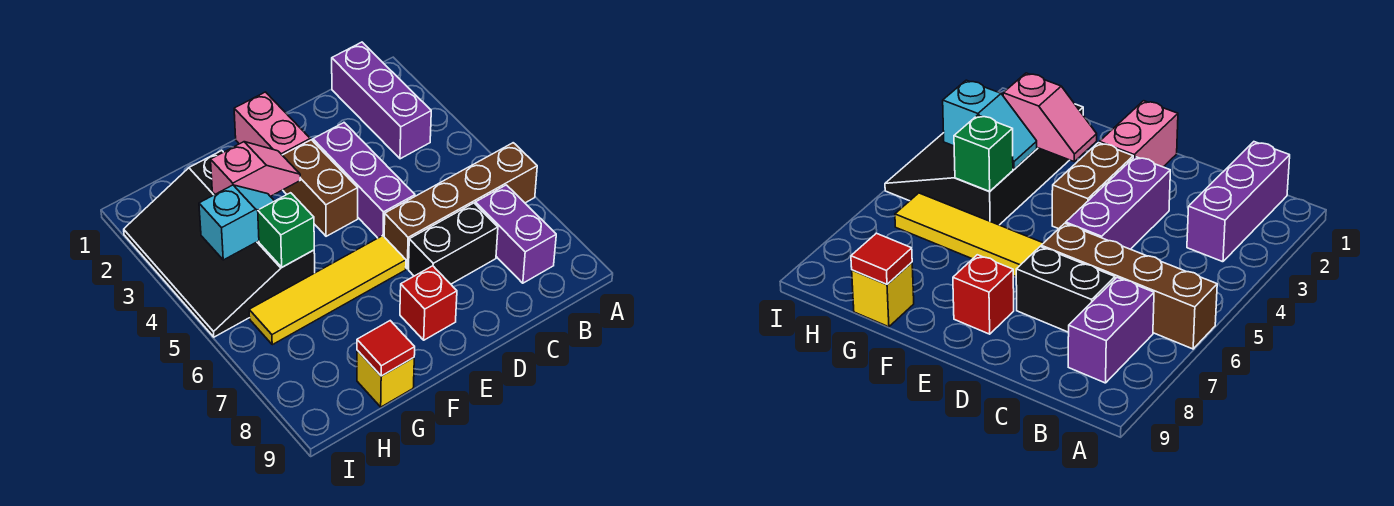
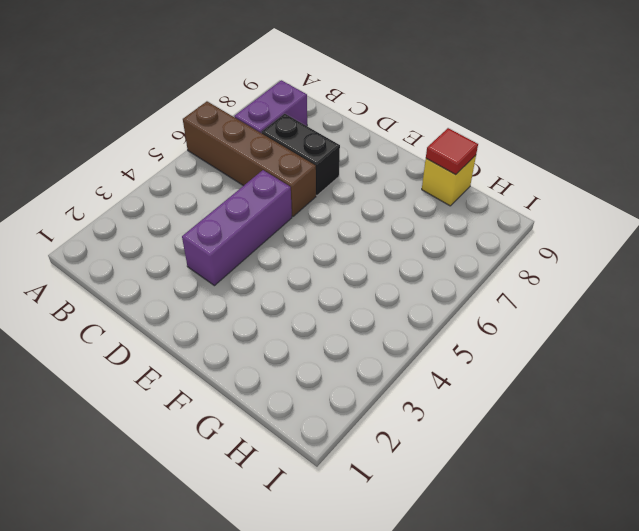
none -> purple 1x3 brick [332,42,431,159]
none -> pink 1x2 brick [234,92,310,155]
none -> brown 1x2 brick [282,140,358,236]

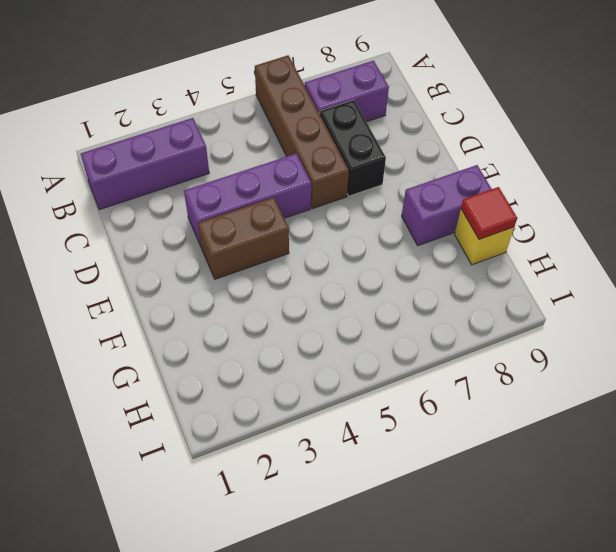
purple 1x2 brick [402,165,491,246] -> none
none -> pink 1x2 brick [234,92,310,155]
none -> yellow 1x4 tile [249,236,406,345]
none -> red 1x1 brick [400,266,457,340]

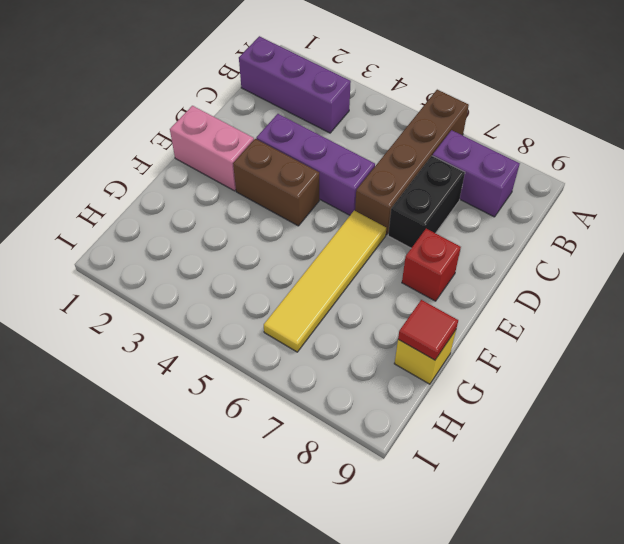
none -> black 3x4 slope [124,151,315,337]
none -> pink 1x2 slope [211,142,300,196]
none -> cyan 1x2 slope [199,185,274,260]

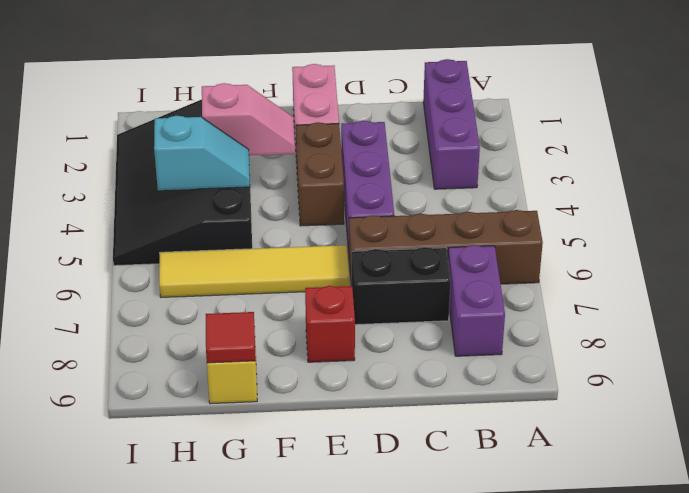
none -> green 1x1 brick [258,193,314,267]

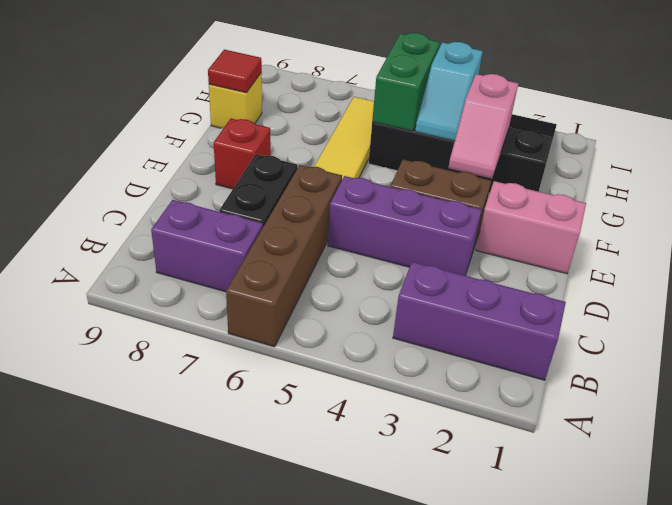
green 1x2 brick [372,33,440,131] -> green 1x1 brick [258,193,314,267]

